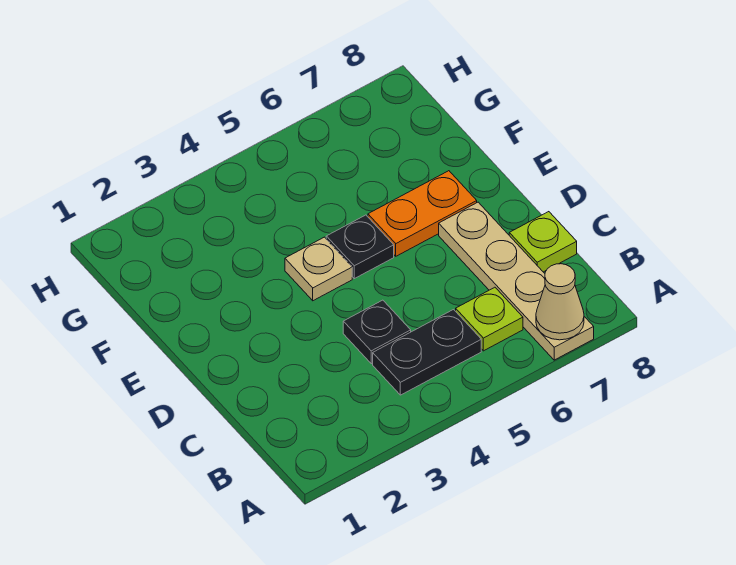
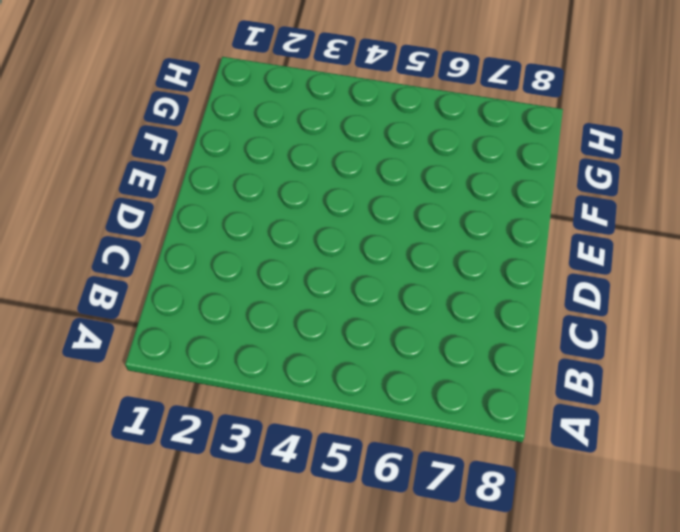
none -> tan 1x4 plate [439,202,594,360]
none -> black 1x2 plate [373,310,481,395]

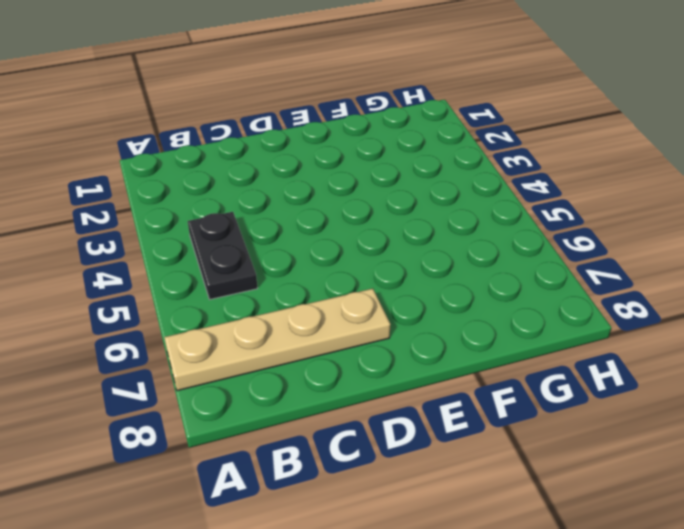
none -> lime 1x1 plate [456,287,523,351]
none -> black 1x1 plate [343,300,411,364]

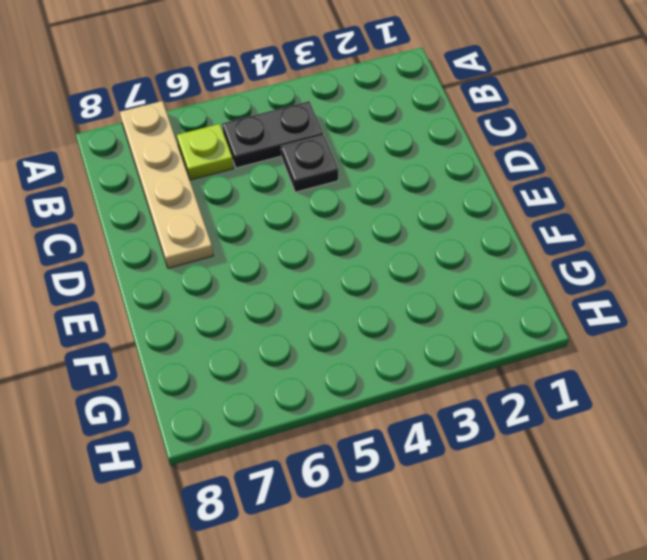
none -> lime 1x1 plate [509,212,577,272]
none -> tan 1x1 plate [285,237,352,301]

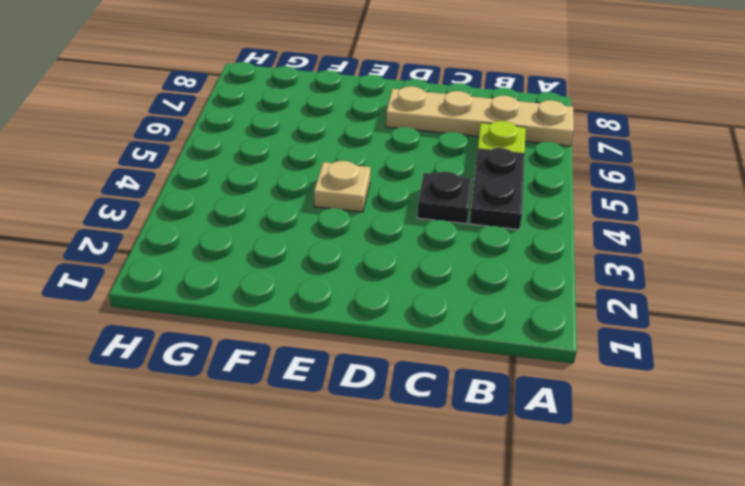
none -> lime 1x1 plate [509,212,577,272]
none -> black 1x1 plate [326,215,394,279]

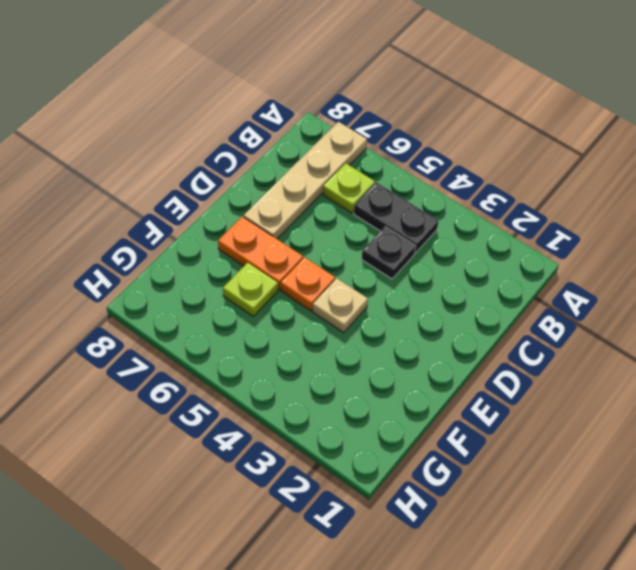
orange 1x1 plate [281,257,335,311] -> black 1x1 plate [326,215,394,279]
lime 1x1 plate [223,263,278,316] -> lime 1x1 plate moved to [509,212,577,272]
none -> tan 1x1 cone [536,264,584,340]

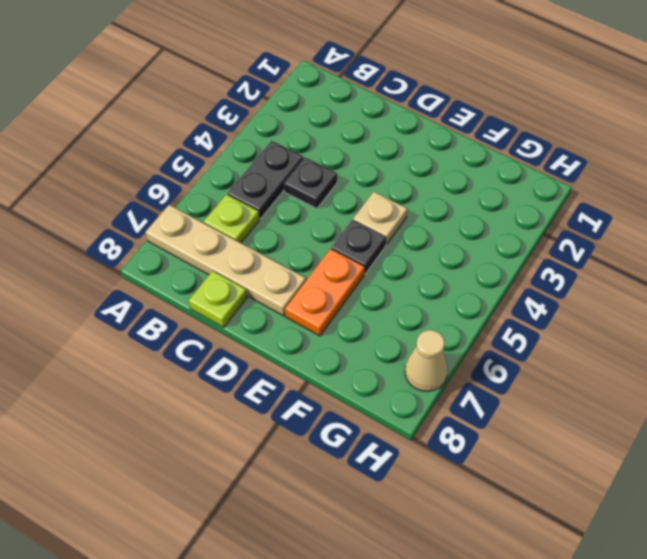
tan 1x1 cone [405,330,448,392] -> tan 1x1 cone moved to [536,264,584,340]

